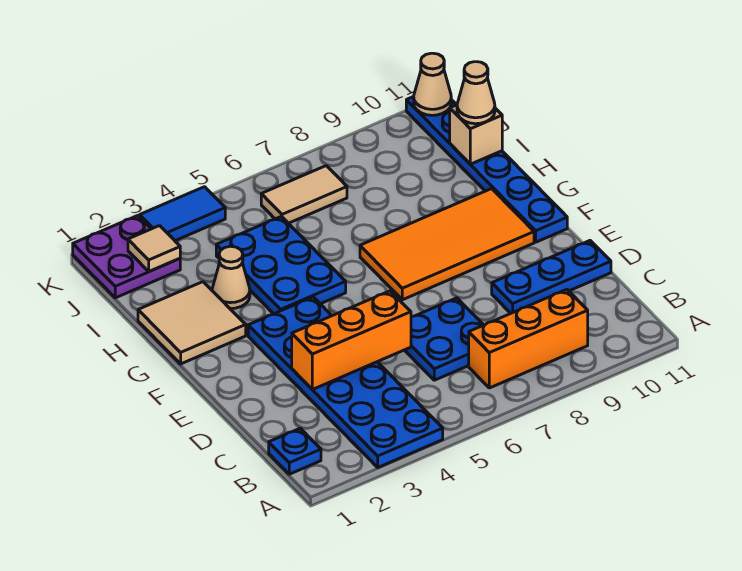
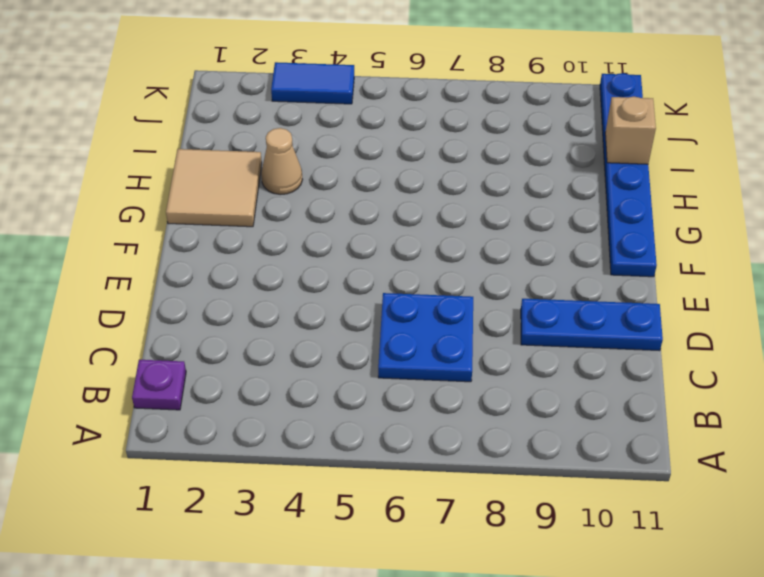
purple 1x1 plate [132,360,186,410] -> blue 1x1 plate [269,428,321,474]
none -> blue 2x6 plate [248,297,443,467]
none -> orange 1x3 brick [469,290,588,388]
none -> orange 2x4 tile [360,189,534,300]

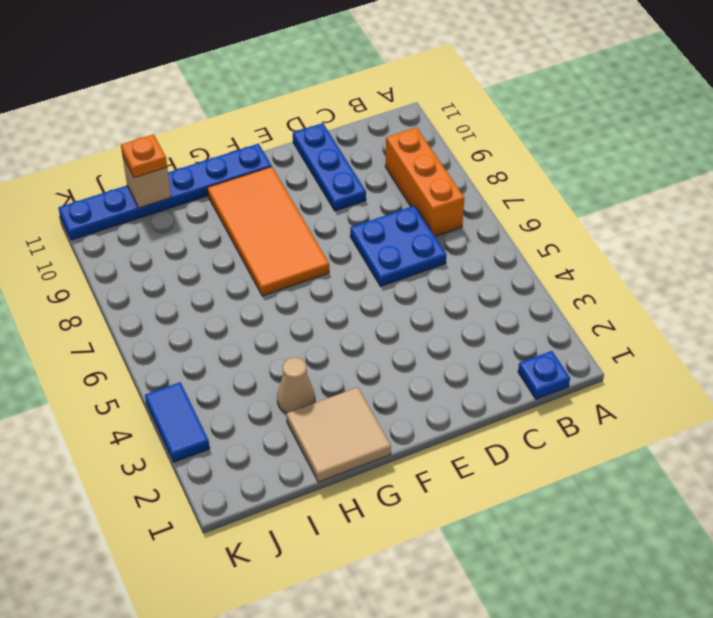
orange 1x1 plate [121,134,167,178] -> tan 1x1 cone [457,62,495,124]
none -> blue 2x6 plate [248,297,443,467]
none -> blue 2x3 plate [216,216,346,314]
none -> purple 2x2 plate [73,216,180,298]

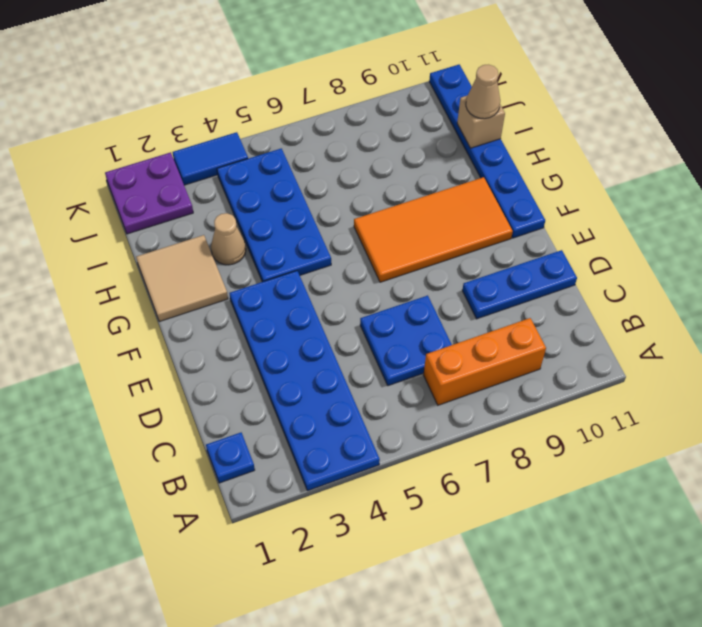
blue 2x4 plate [217,148,331,282] -> blue 2x3 plate [216,216,346,314]
none -> tan 1x2 tile [261,166,347,223]
none -> orange 1x3 brick [292,291,411,389]
none -> tan 1x1 tile [128,226,180,271]

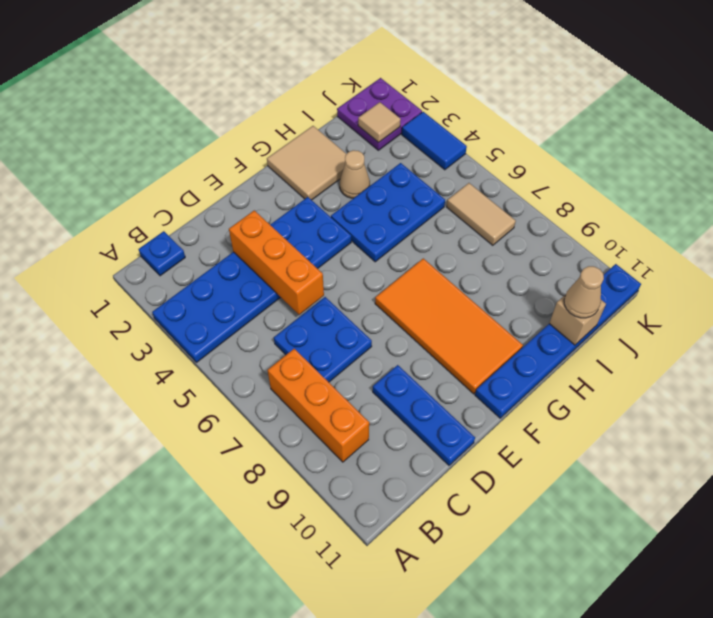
none -> tan 1x1 cone [414,53,451,115]

